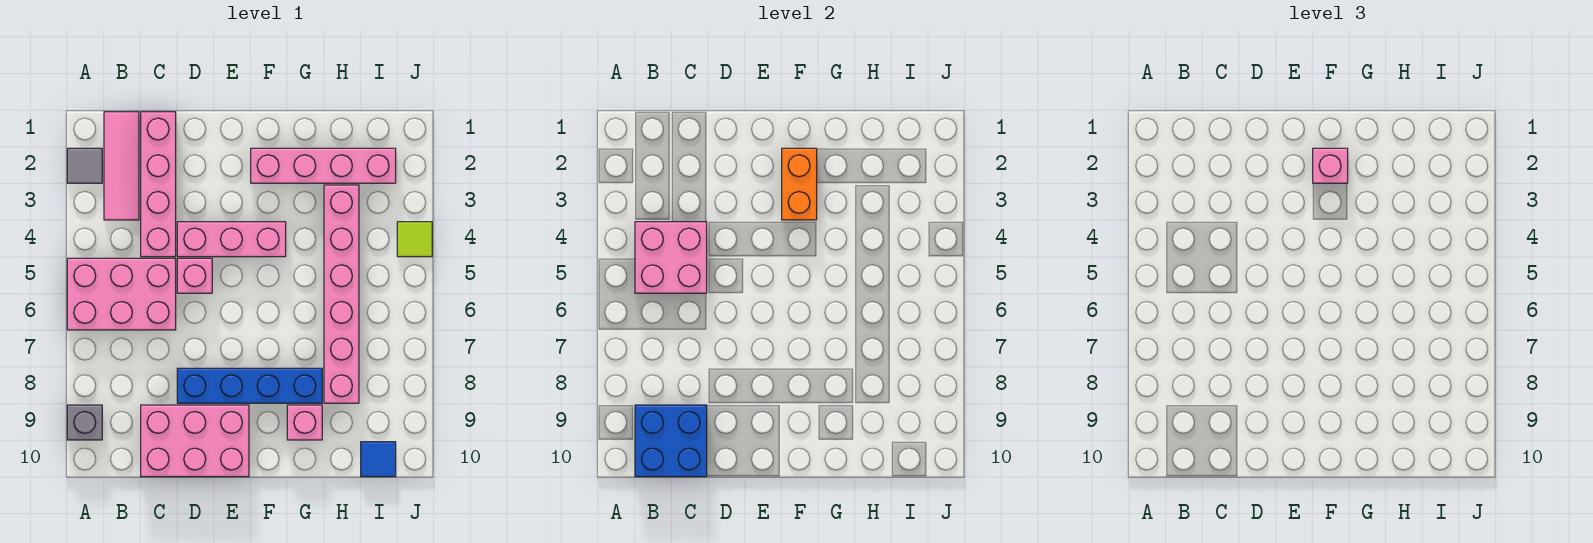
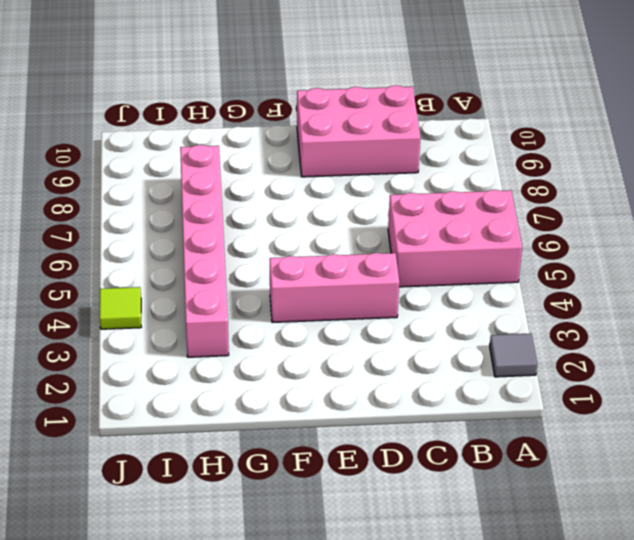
none -> grey 1x1 brick [67,405,102,440]
none -> pink 1x3 tile [104,112,139,220]
none -> pink 1x4 brick [141,112,176,257]

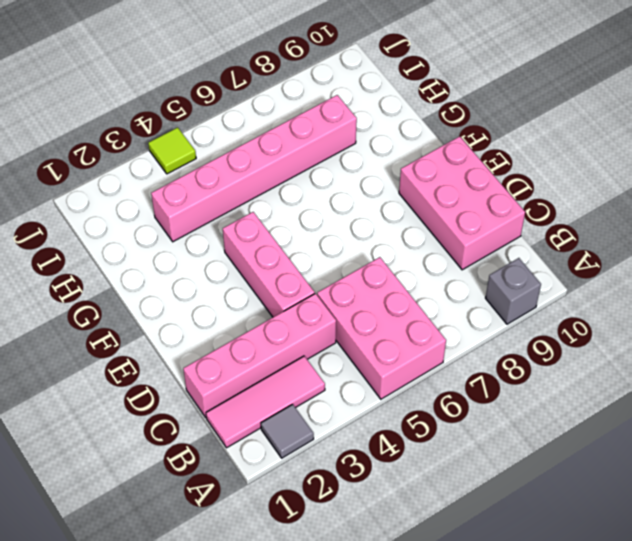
none -> pink 1x1 brick [177,258,212,293]
none -> blue 1x4 brick [177,368,322,403]
none -> pink 1x4 brick [251,148,396,183]

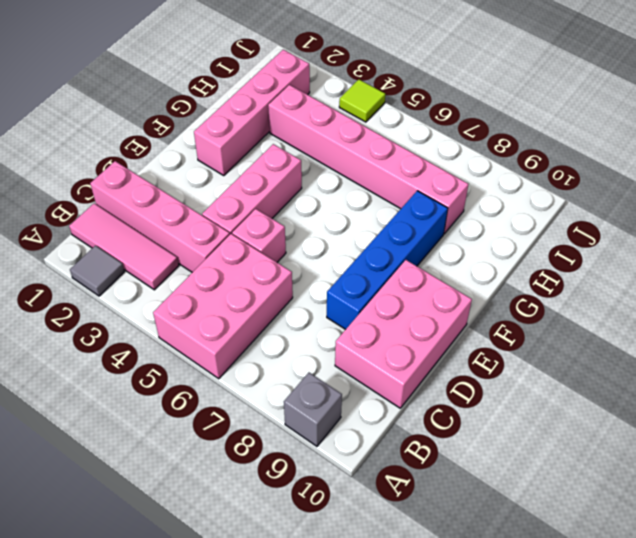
none -> pink 1x1 brick [287,405,322,440]
none -> blue 1x1 tile [361,442,396,477]
none -> pink 2x2 brick [635,222,707,293]

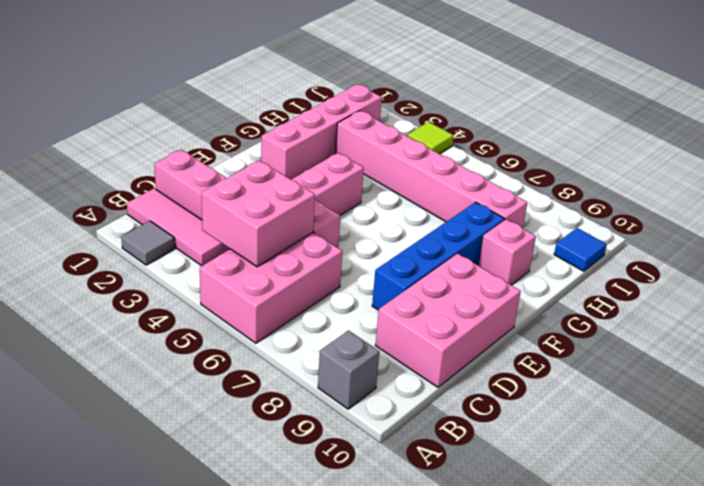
none -> blue 2x2 brick [635,405,707,477]
none -> orange 1x2 brick [782,148,817,220]
none -> pink 1x1 brick [1313,148,1348,183]

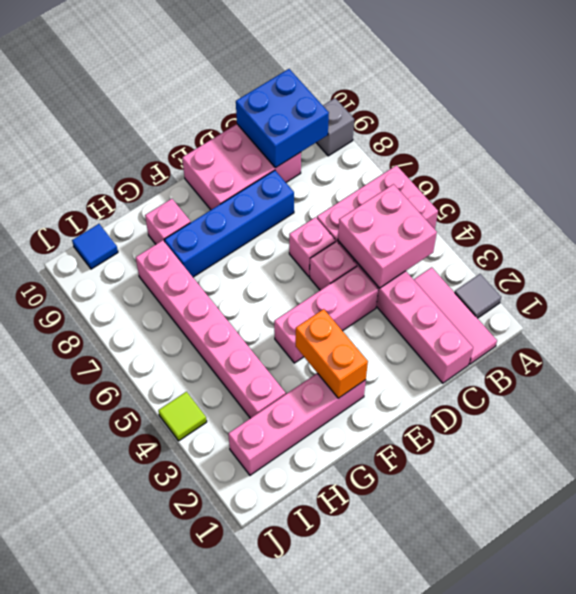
pink 1x1 brick [289,217,335,276] -> pink 1x1 brick moved to [1313,148,1348,183]

